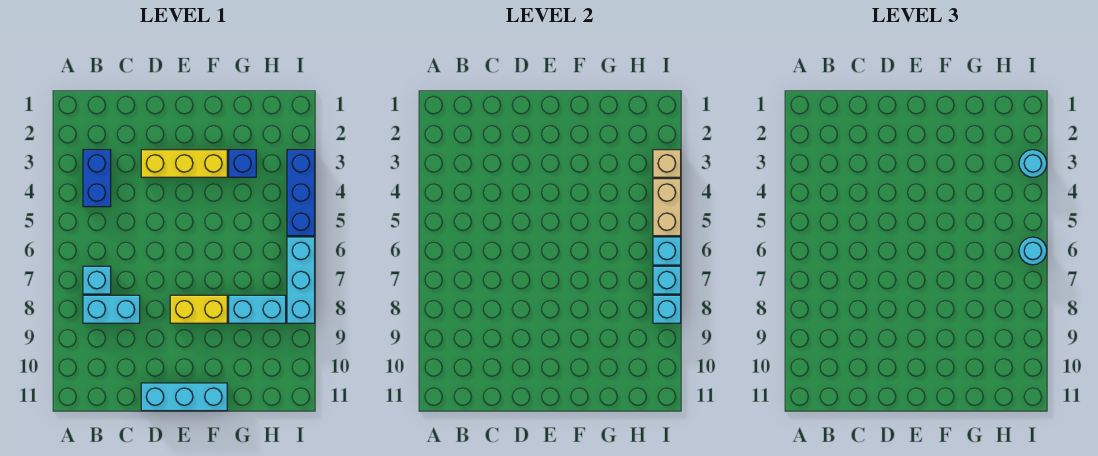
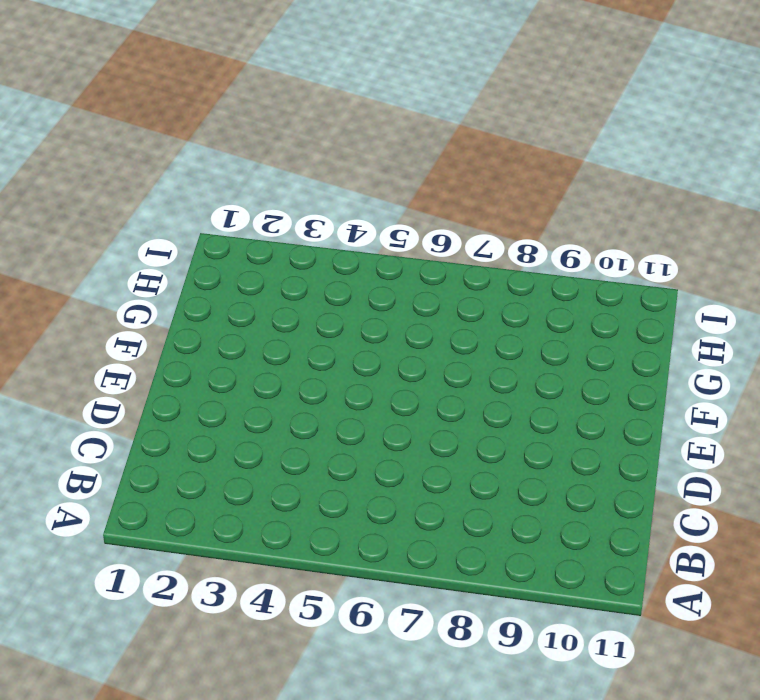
none -> blue 1x2 brick [83,150,111,207]
none -> cyan 1x1 brick [83,266,111,294]
none -> cyan 1x2 brick [83,295,140,323]

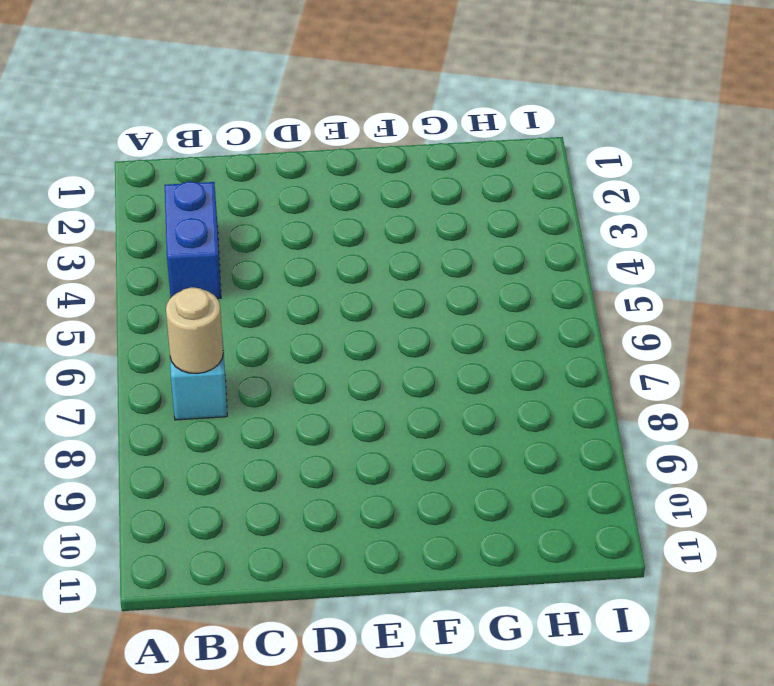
tan 1x1 round brick [166,287,223,374] -> none
none -> cyan 1x2 brick [83,295,140,323]
none -> yellow 1x3 brick [141,150,227,177]
none -> cyan 1x3 brick [141,383,227,411]

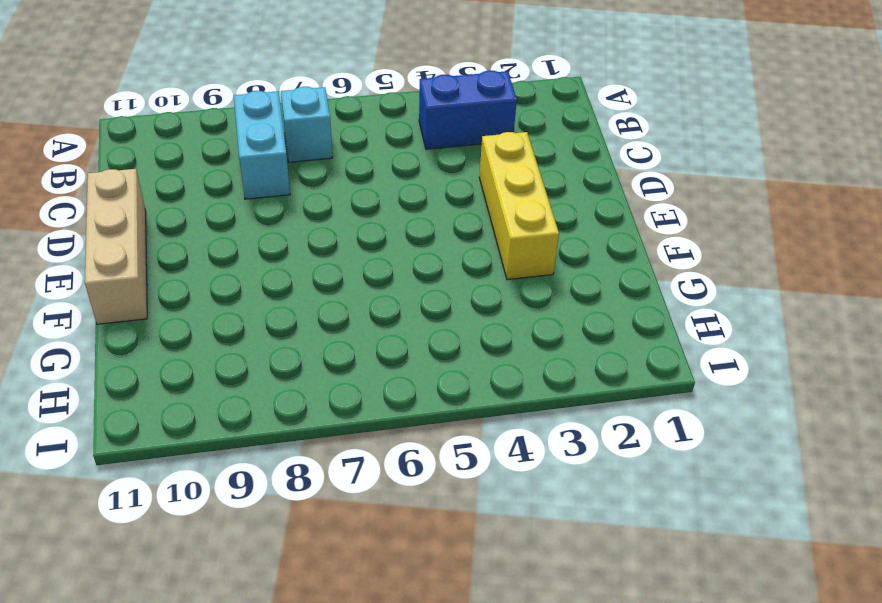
tan 1x3 brick [85,169,147,324] -> cyan 1x3 brick [141,383,227,411]
none -> yellow 1x2 brick [170,295,227,323]
none -> blue 1x1 brick [229,150,256,177]
none -> cyan 1x2 brick [229,295,286,323]

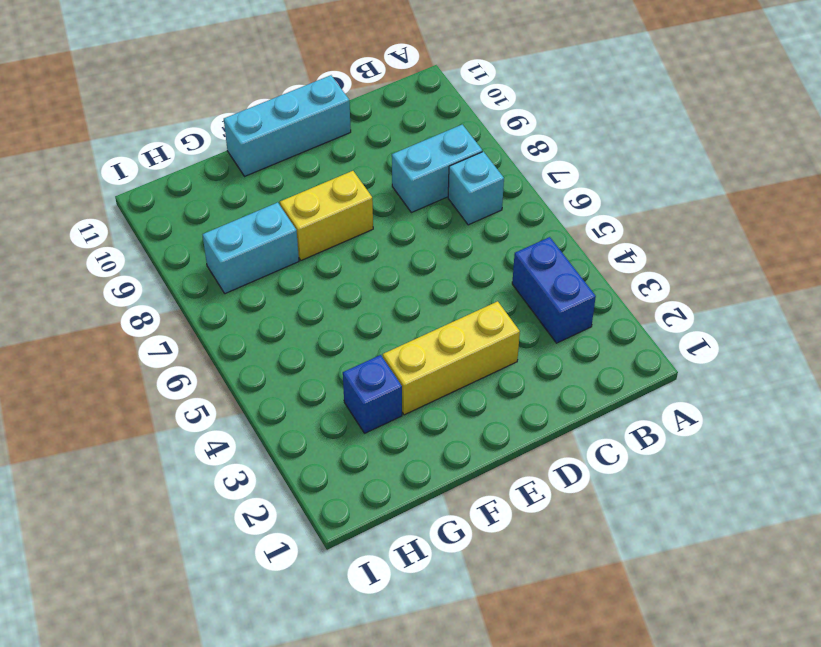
none -> blue 1x3 brick [287,150,315,236]
none -> cyan 1x3 brick [287,237,315,323]
none -> tan 1x1 brick [653,150,681,177]

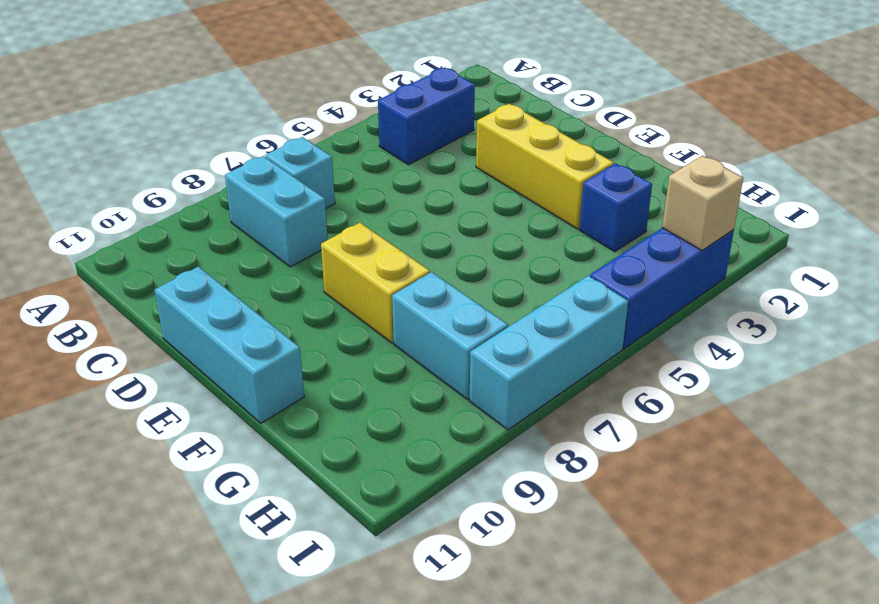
none -> tan 1x2 brick [653,179,681,236]
none -> cyan 1x1 brick [653,237,681,265]
none -> cyan 1x1 brick [653,266,681,294]

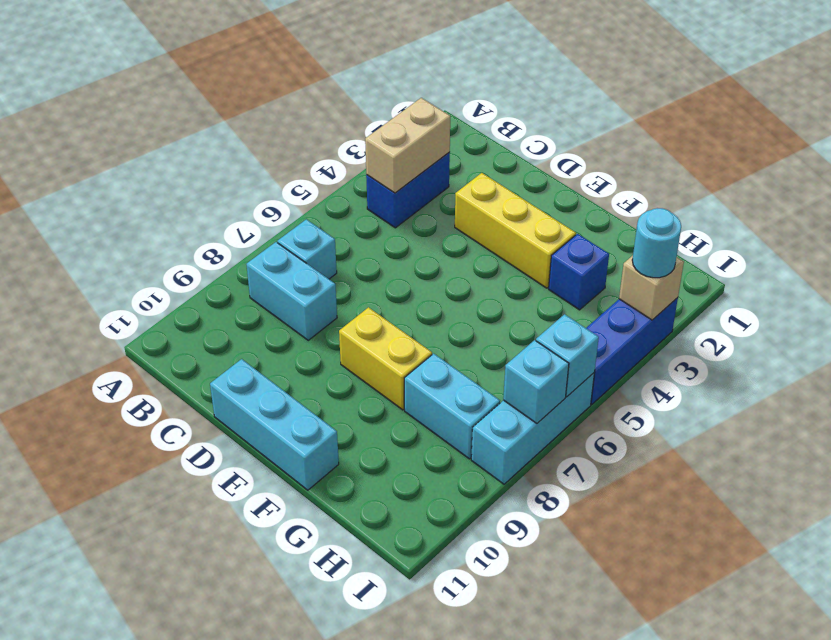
tan 1x2 brick [365,98,450,193] -> tan 1x2 brick moved to [653,179,681,236]
none -> cyan 1x1 brick [653,295,681,323]
none -> cyan 1x1 round brick [1019,237,1047,265]

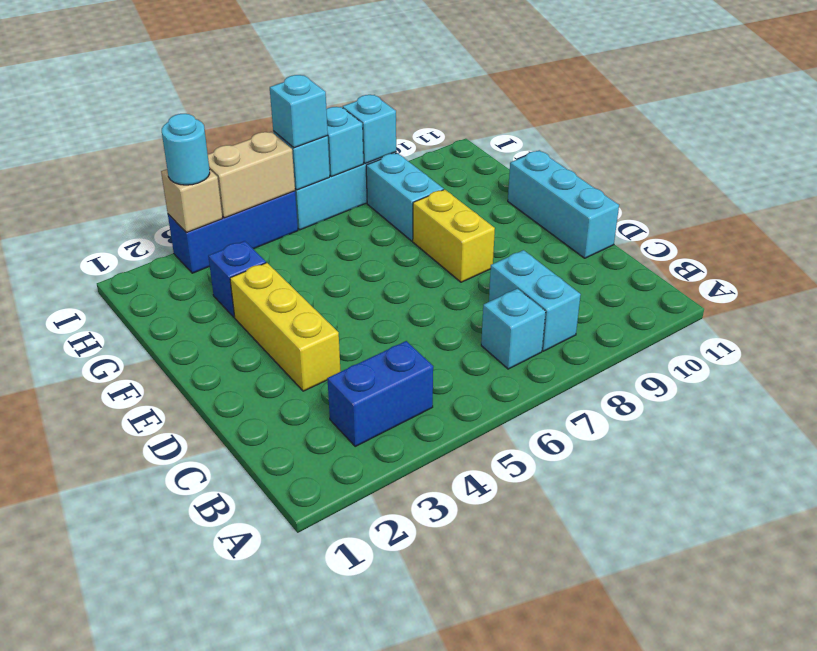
cyan 1x1 brick [270,75,328,148] -> cyan 1x1 round brick [1019,237,1047,265]

